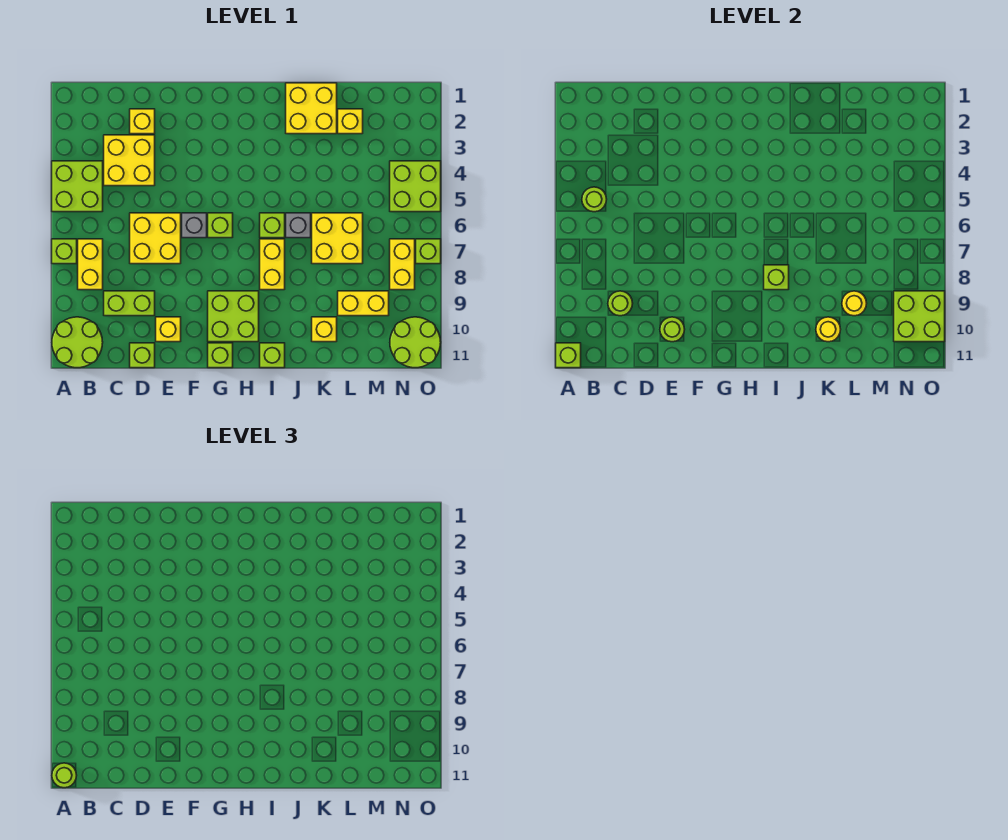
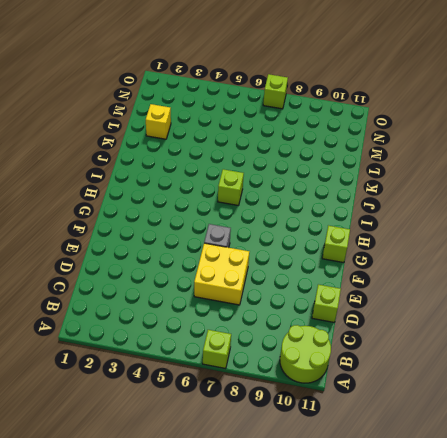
none -> lime 2x2 brick [52,161,103,212]
none -> yellow 1x2 brick [78,239,103,290]
none -> yellow 2x2 brick [104,135,155,186]
none -> lime 1x2 brick [104,291,155,316]

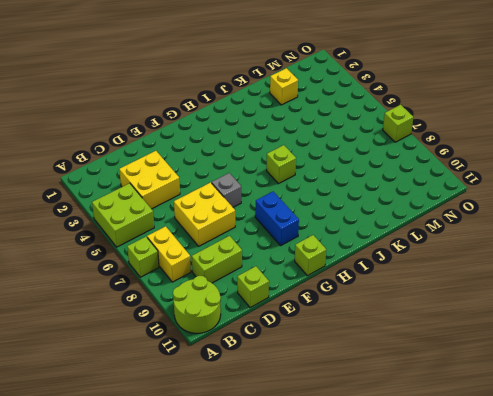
blue 1x2 brick [255,192,299,245] -> lime 2x2 brick [208,291,259,342]
none -> yellow 1x1 brick [130,109,155,134]
none -> yellow 1x1 brick [156,317,181,342]
none -> lime 1x1 brick [208,213,233,238]
none -> yellow 1x2 brick [260,239,285,290]

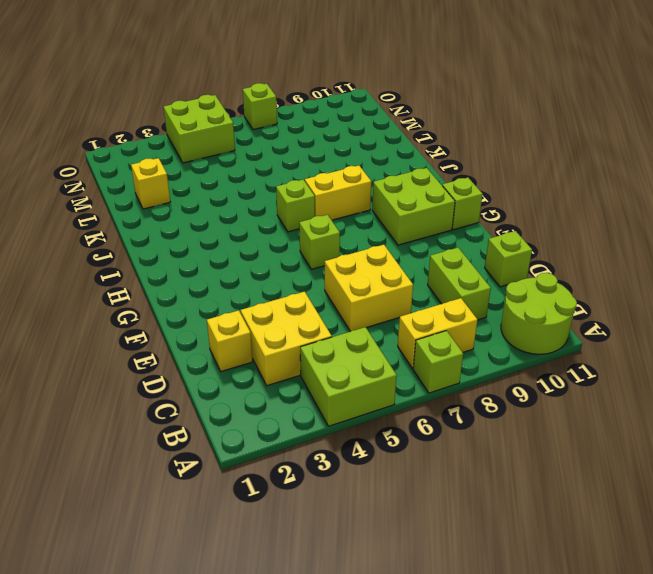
none -> yellow 1x1 brick [156,317,181,342]
none -> grey 1x1 brick [182,213,207,238]
none -> lime 1x1 brick [260,343,285,368]
none -> yellow 2x2 brick [286,83,337,134]

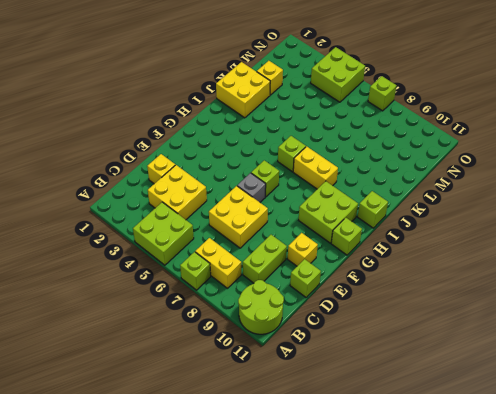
none -> grey 1x1 brick [286,213,311,238]
none -> yellow 2x2 brick [312,213,363,264]
none -> yellow 1x1 brick [312,317,337,342]
none -> yellow 1x2 brick [338,291,389,316]

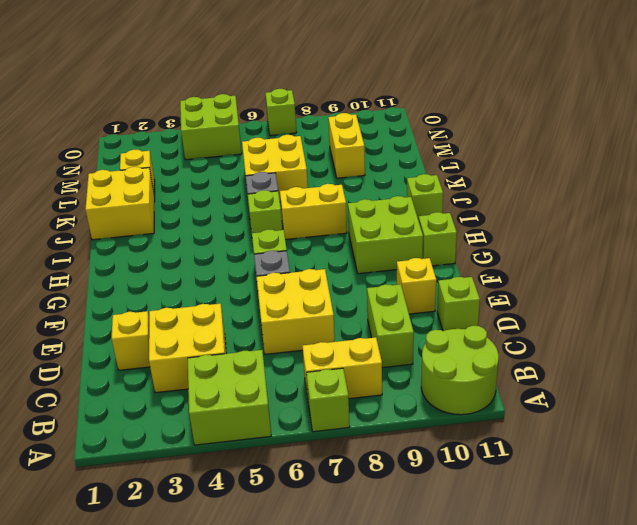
none -> yellow 1x1 brick [312,317,337,342]
none -> yellow 1x2 brick [390,239,415,290]
none -> lime 2x2 round brick [390,317,441,368]
none -> lime 1x1 brick [556,343,581,368]

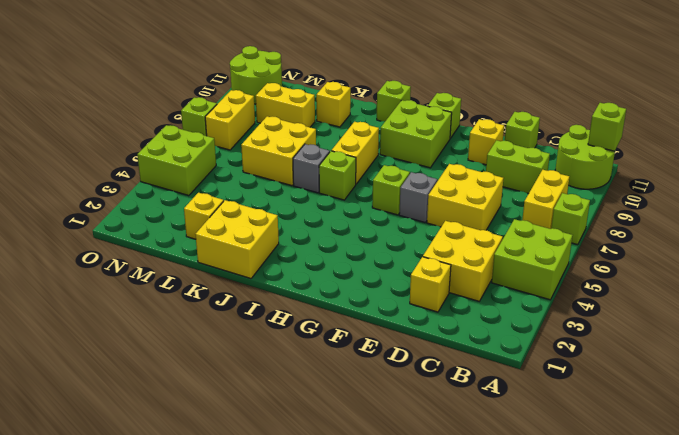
none -> lime 1x1 round brick [582,187,607,212]
none -> lime 1x1 round brick [608,291,633,316]
none -> lime 1x1 round brick [660,317,685,342]
none -> lime 1x1 brick [764,265,789,290]

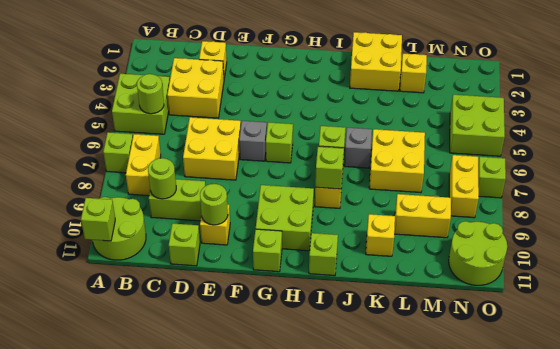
none -> yellow 1x1 round brick [816,317,841,342]
none -> yellow 1x1 round brick [842,291,867,316]
none -> lime 2x2 brick [894,291,945,342]
none -> lime 1x1 round brick [52,763,77,788]

